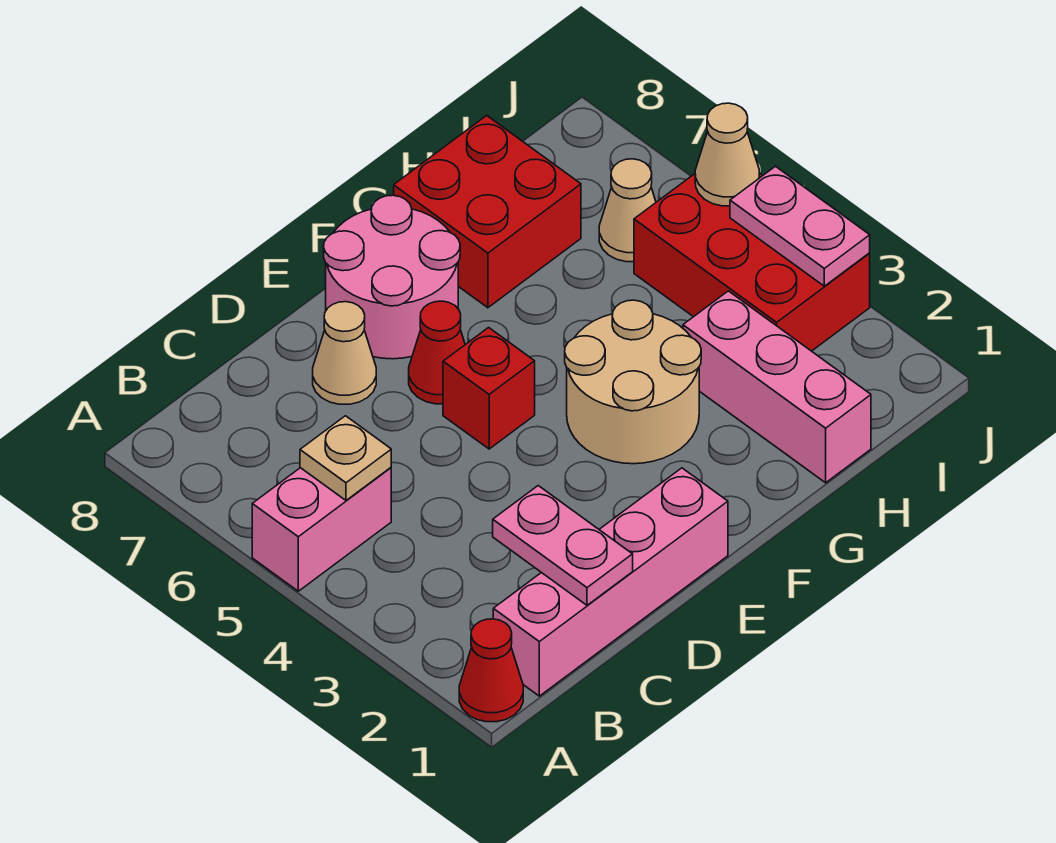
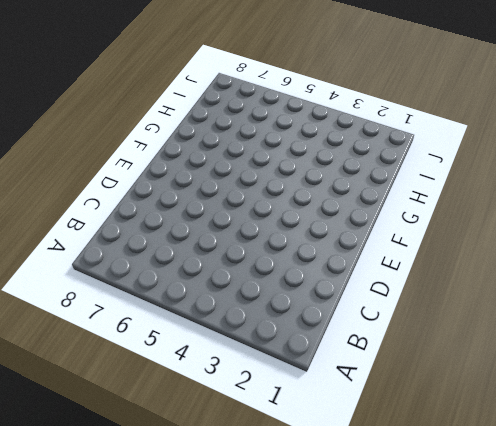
none -> red 1x1 cone [459,619,523,722]
none -> pink 1x2 brick [252,468,391,591]
none -> pink 1x4 brick [493,468,728,696]

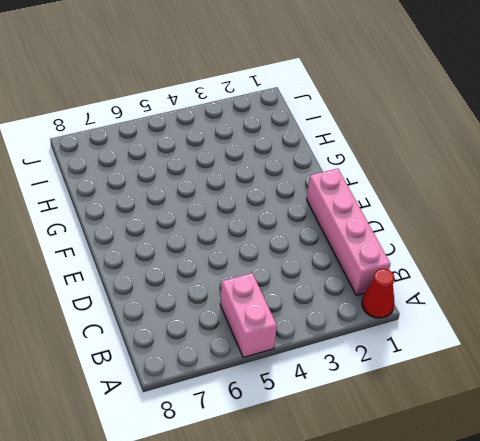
none -> tan 1x1 cone [313,302,376,404]
none -> red 1x1 brick [443,328,535,449]
none -> red 1x1 cone [409,301,465,404]

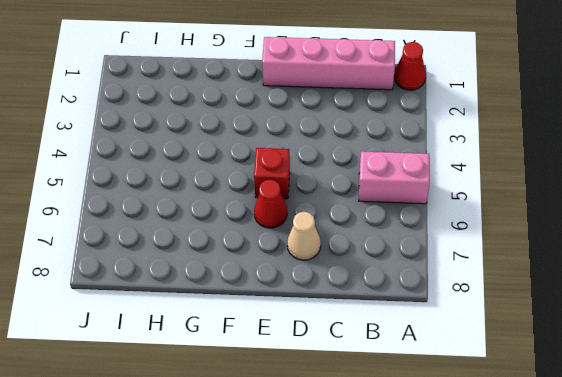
none -> pink 2x2 round brick [324,195,460,359]
none -> tan 2x2 round brick [565,300,701,464]
none -> red 2x2 brick [394,115,581,308]

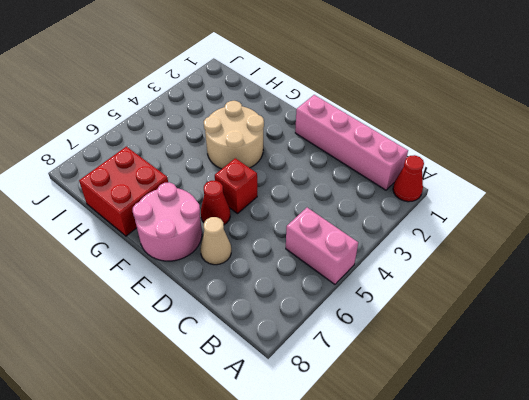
none -> pink 1x3 brick [683,291,871,483]
none -> red 2x3 brick [634,173,870,351]
none -> tan 1x1 cone [599,159,656,262]

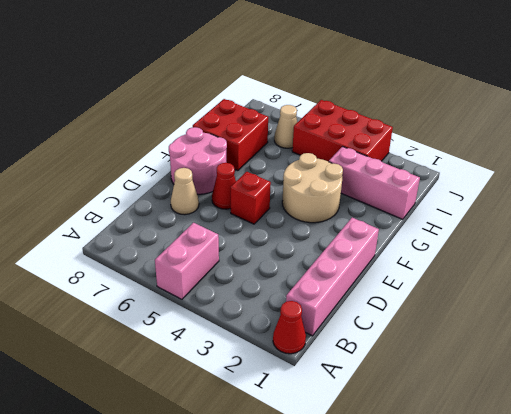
none -> tan 1x1 plate [300,416,391,500]
none -> pink 1x2 plate [493,486,633,605]
none -> pink 1x2 plate [730,166,870,286]

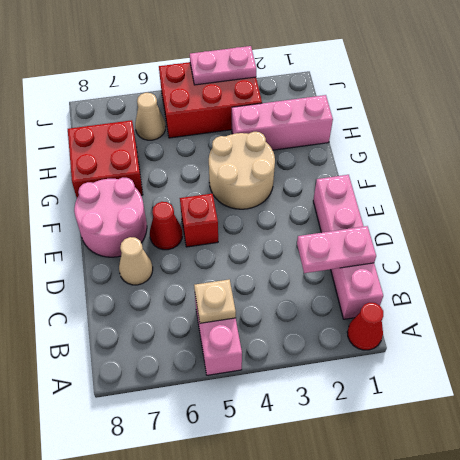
none -> tan 1x1 cone [695,103,759,206]

